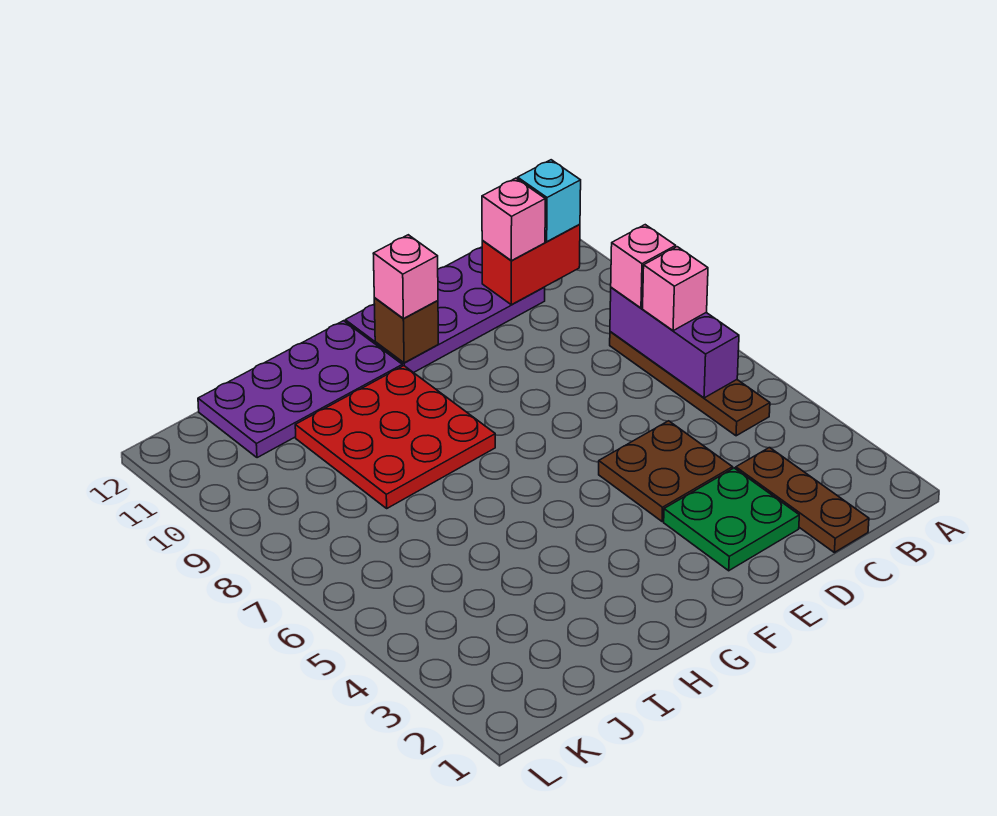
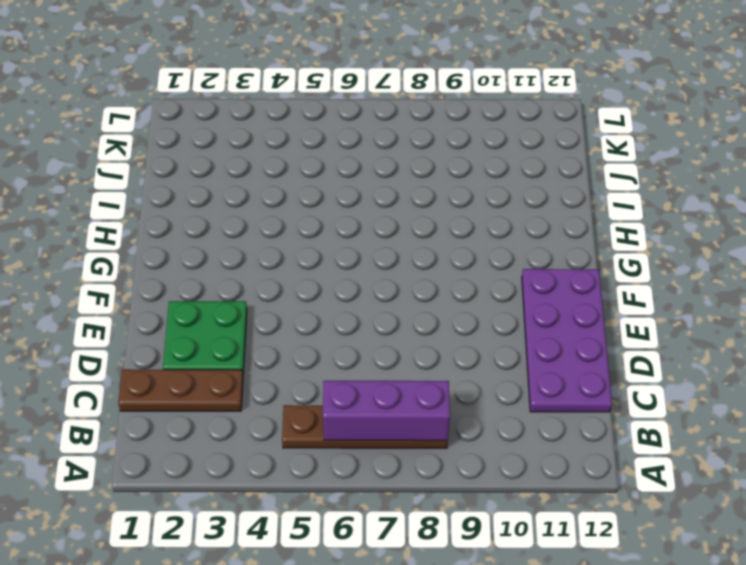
none -> brown 2x2 plate [599,421,733,522]
none -> red 3x3 plate [295,366,495,508]
none -> purple 2x4 plate [198,321,402,458]

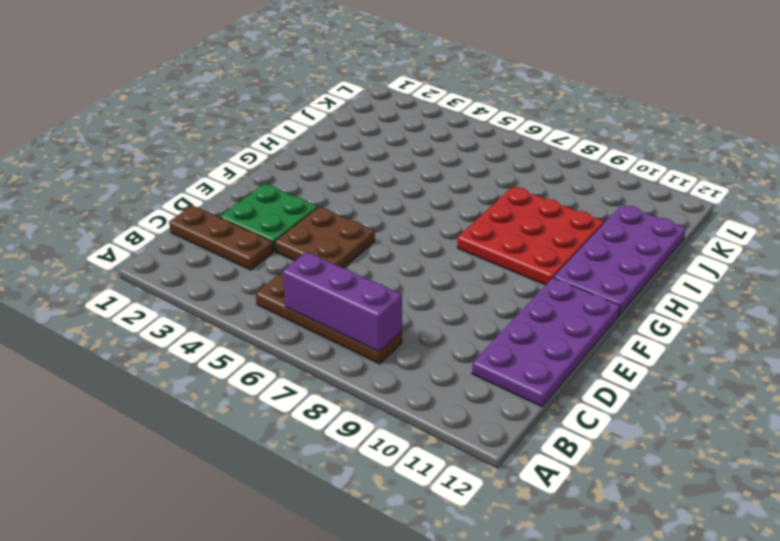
none -> red 1x2 brick [482,224,580,305]
none -> brown 1x1 brick [374,298,438,363]
none -> pink 1x1 brick [643,247,708,331]

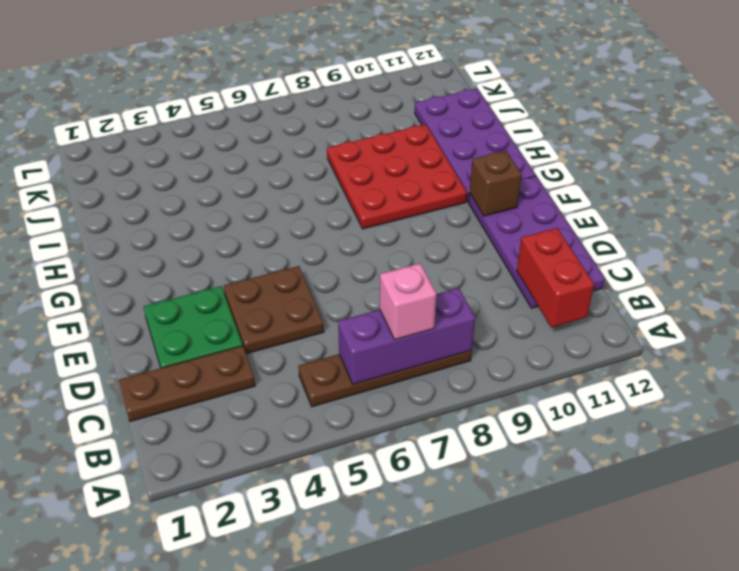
none -> pink 1x1 brick [611,225,676,308]
none -> cyan 1x1 brick [518,160,581,241]
none -> pink 1x1 brick [482,178,545,261]

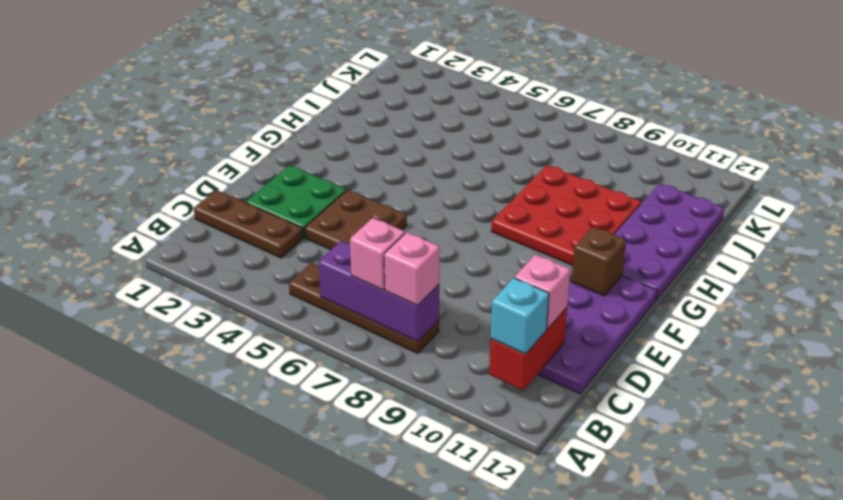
none -> pink 1x1 brick [373,235,438,319]

